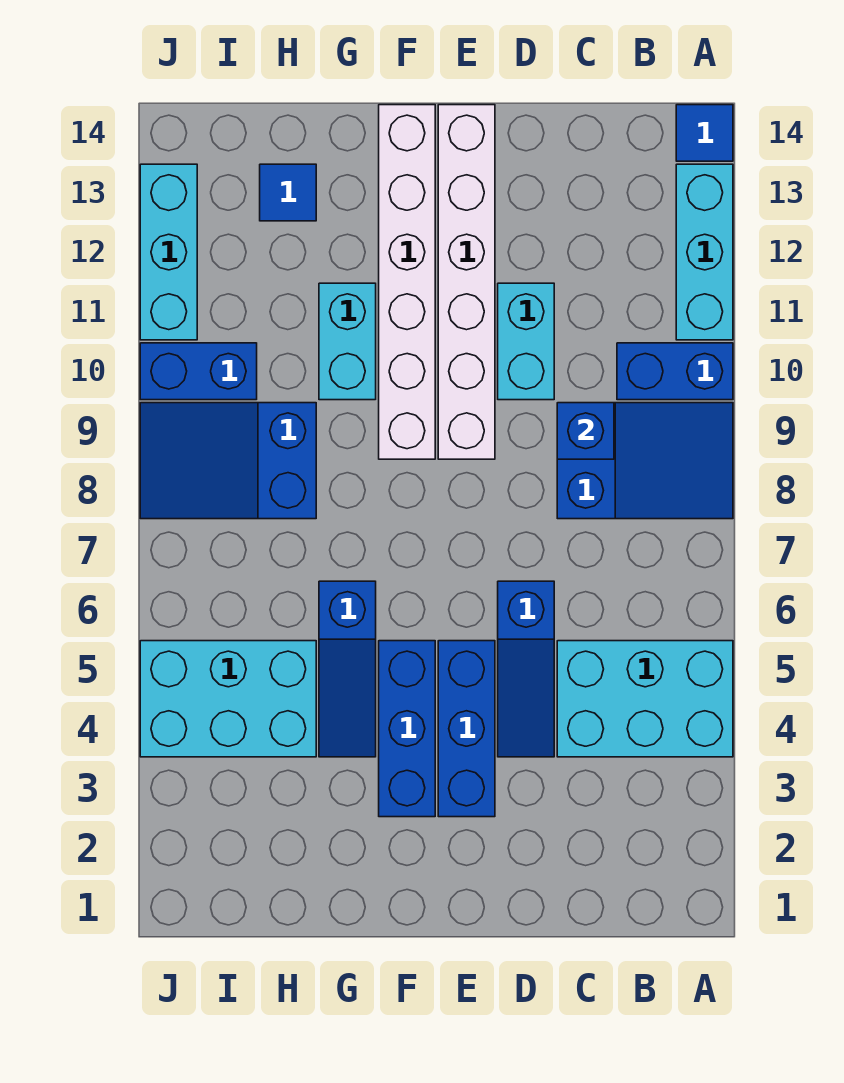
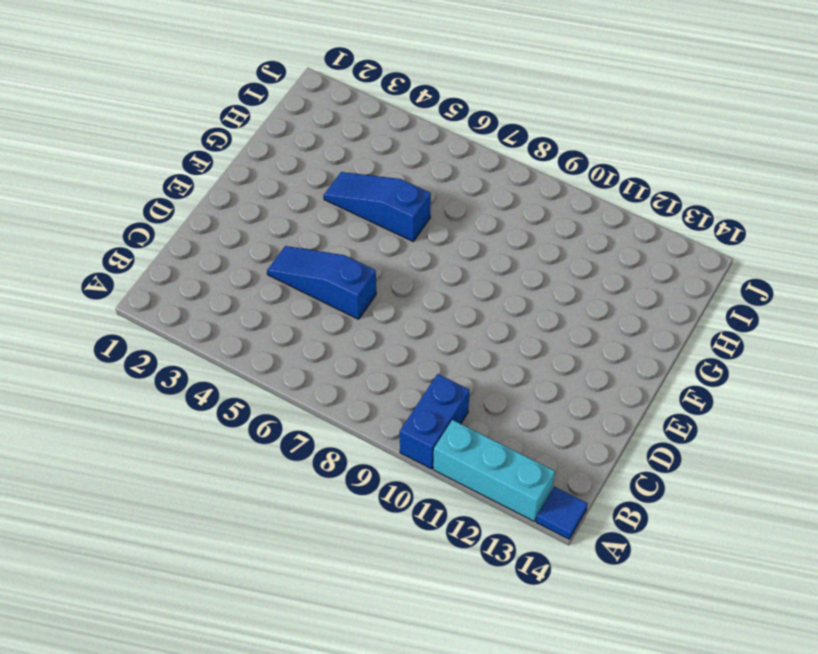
none -> cyan 2x3 brick [557,641,733,757]
none -> blue 2x3 slope [557,403,733,519]
none -> cyan 1x2 brick [498,283,554,400]

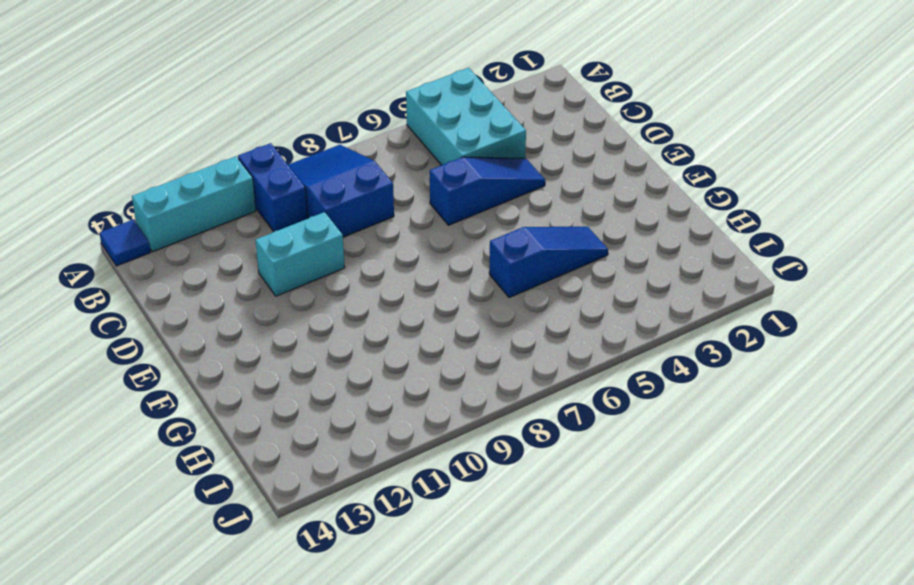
none -> blue 1x3 brick [438,641,495,817]
none -> white 1x6 brick [438,105,495,459]
none -> blue 1x3 brick [379,641,435,817]

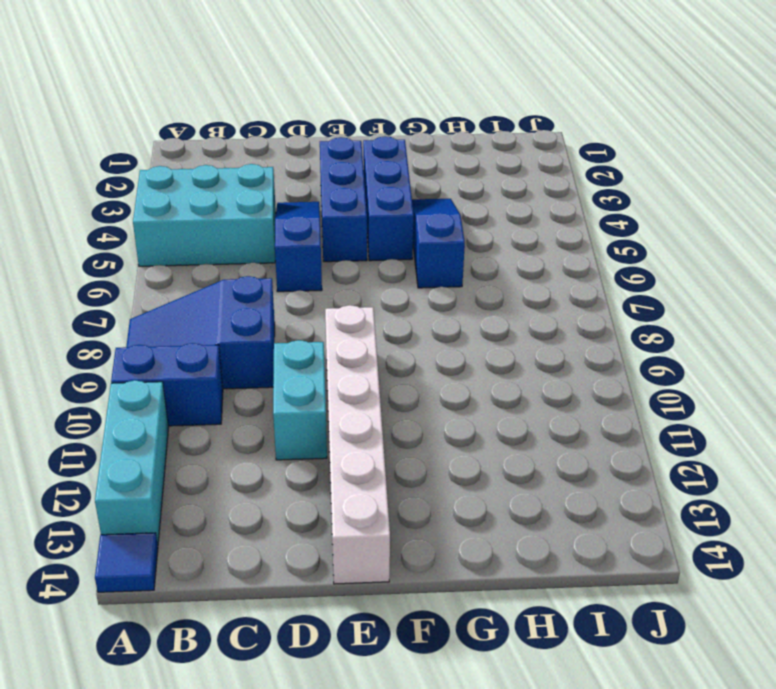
none -> white 1x6 brick [379,105,435,459]
none -> cyan 1x2 brick [319,283,376,400]
none -> cyan 2x3 brick [140,641,316,757]

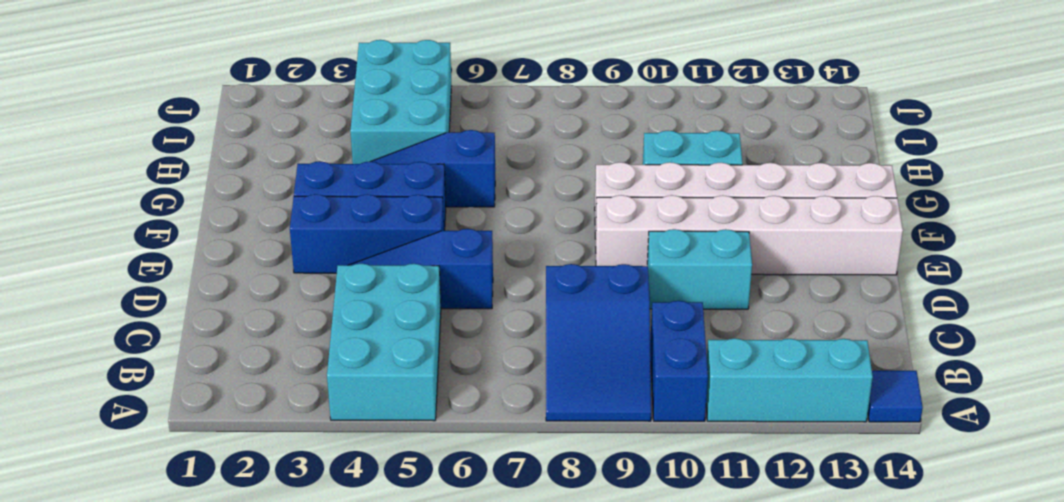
none -> blue 2x3 slope [140,403,316,519]
none -> blue 1x1 tile [260,164,316,221]
none -> blue 1x2 brick [140,343,257,400]

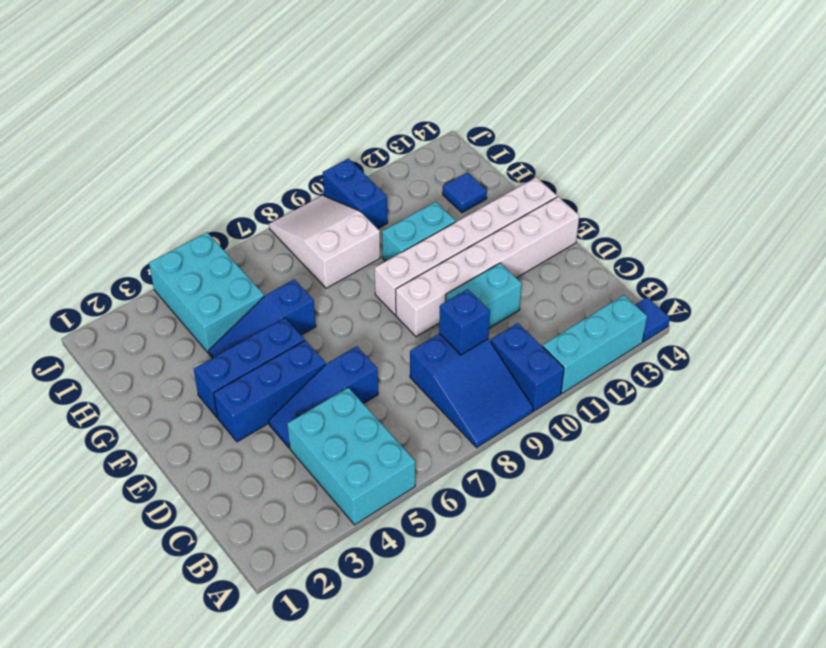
white 2x3 slope [269,195,380,288] -> blue 2x3 slope [140,403,316,519]
none -> cyan 1x3 brick [140,164,197,340]

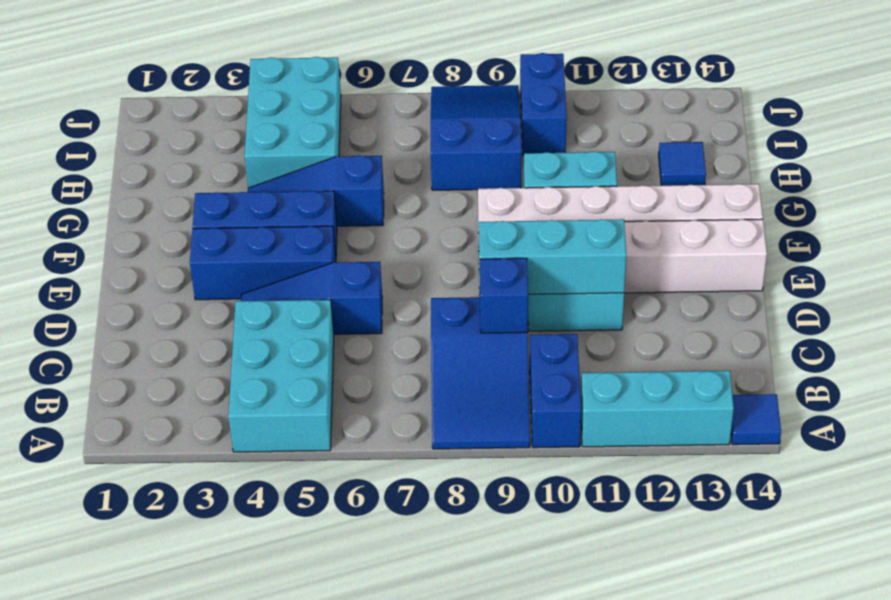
cyan 1x3 brick [479,219,626,294] -> cyan 1x3 brick moved to [140,164,197,340]

